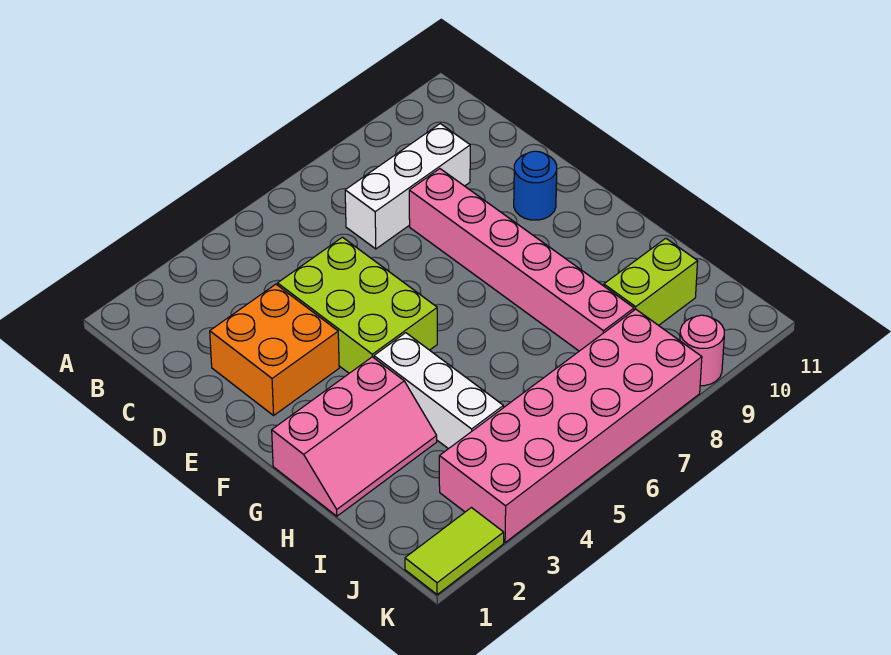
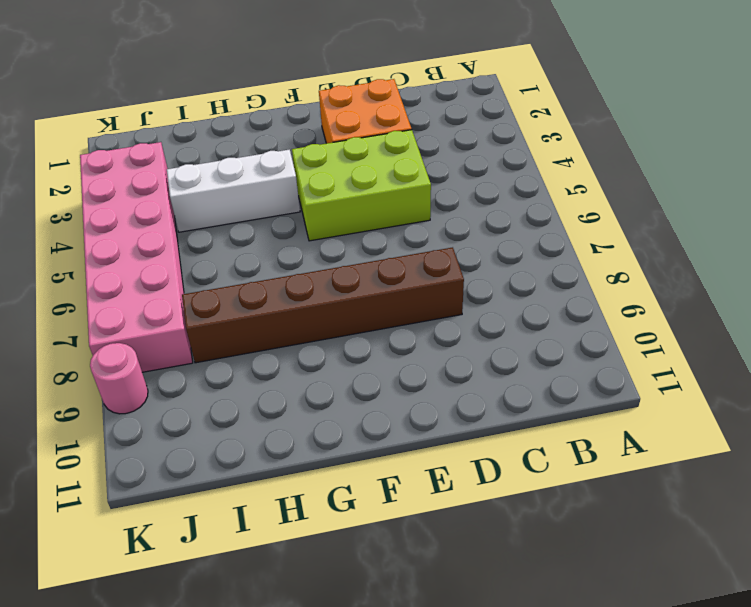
brown 1x6 brick [182,247,464,363] -> pink 1x6 brick [409,169,634,351]
none -> white 1x3 brick [345,124,470,249]
none -> blue 1x1 round brick [514,151,557,220]

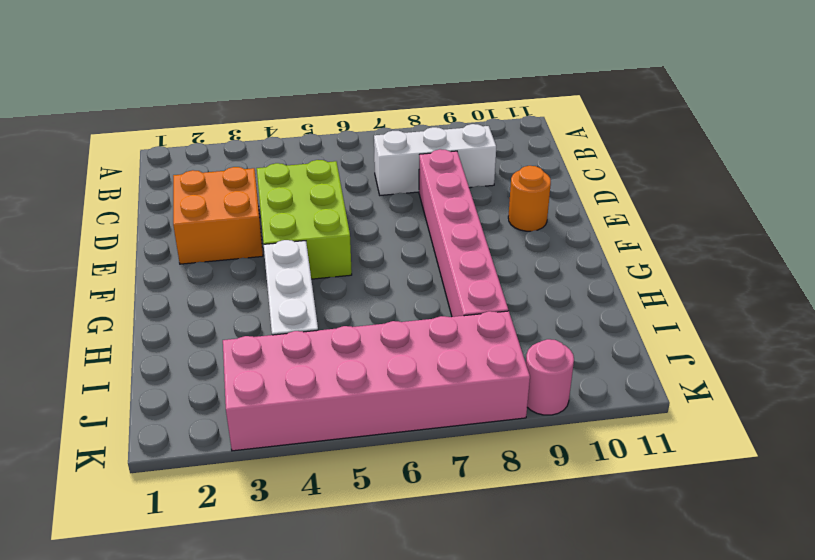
orange 1x1 round brick [508,166,551,231] -> blue 1x1 round brick [514,151,557,220]
none -> pink 2x3 slope [272,357,437,516]
none -> lime 1x2 brick [604,238,698,325]

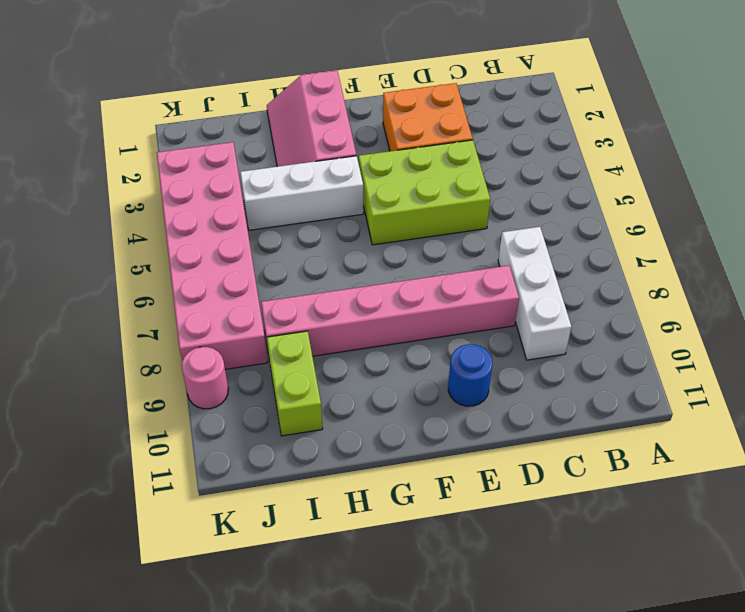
none -> lime 1x2 tile [405,508,504,595]

